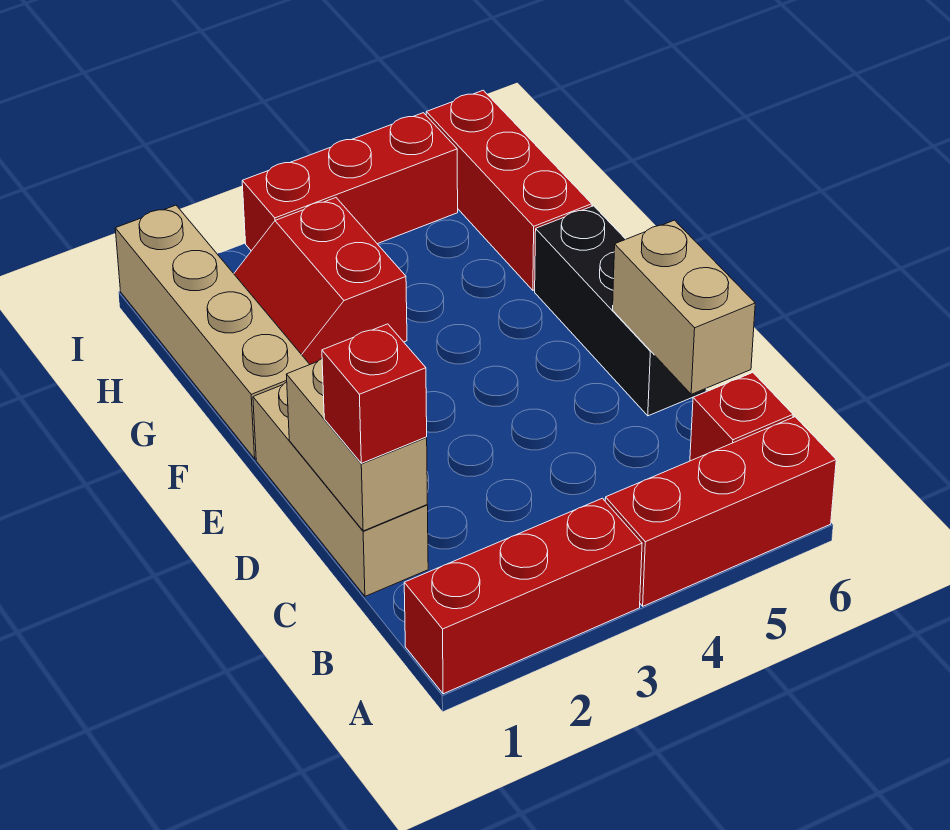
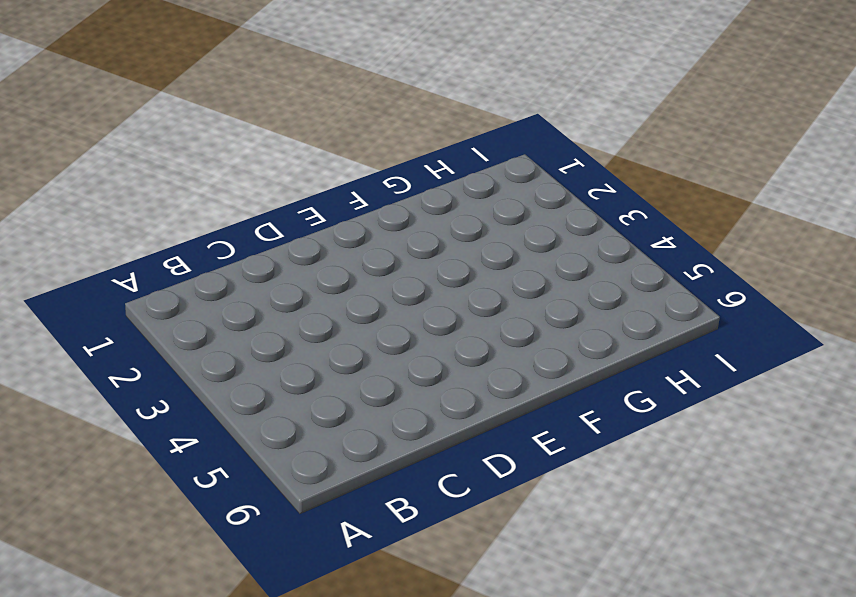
none -> red 1x3 brick [404,498,642,694]
none -> red 1x3 brick [605,417,836,606]
none -> red 1x1 brick [690,373,793,461]

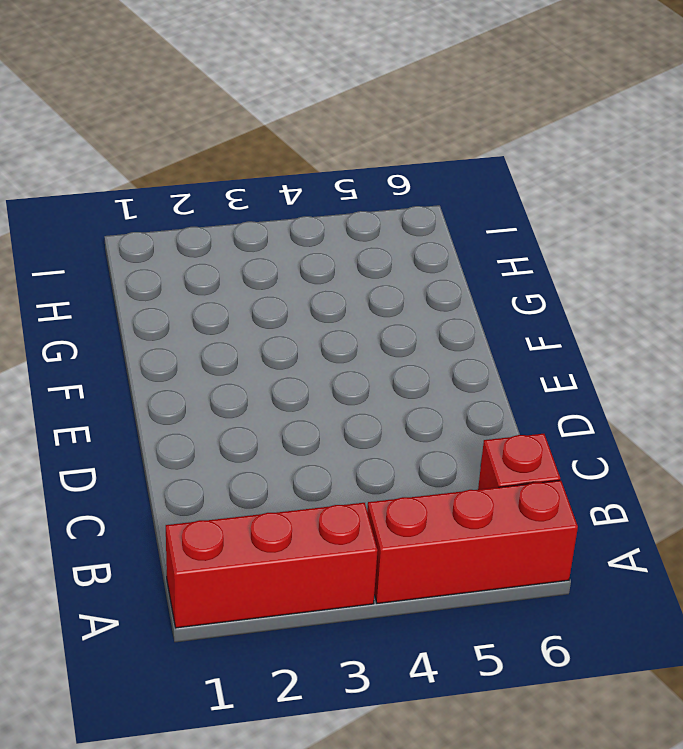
none -> tan 1x3 brick [253,382,428,596]
none -> black 1x3 brick [535,206,706,416]
none -> tan 1x4 brick [115,205,310,459]

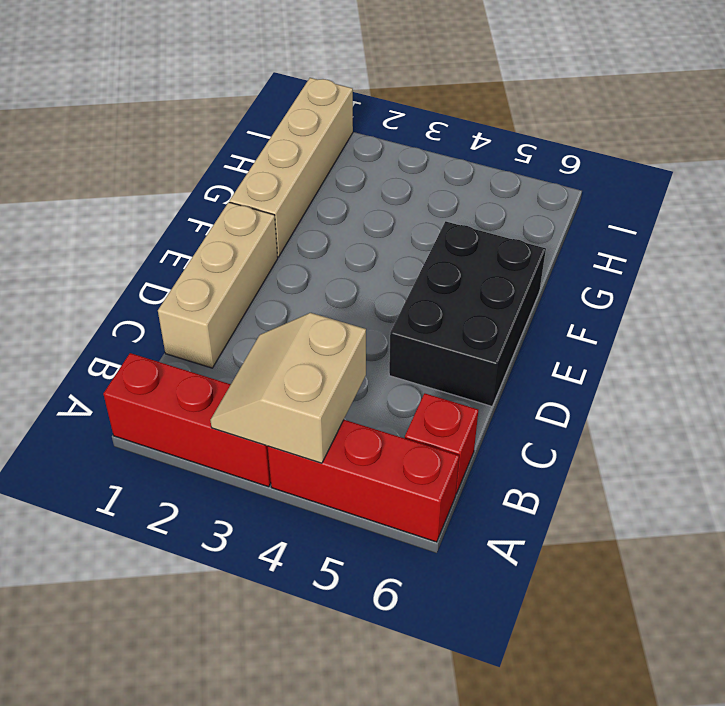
tan 2x2 slope [210,313,366,463] -> none
black 2x3 brick [389,221,546,406] -> black 1x3 brick [535,206,706,416]
none -> red 2x2 slope [234,198,407,364]
none -> red 1x3 brick [426,90,592,290]
none -> red 1x3 brick [242,113,458,251]

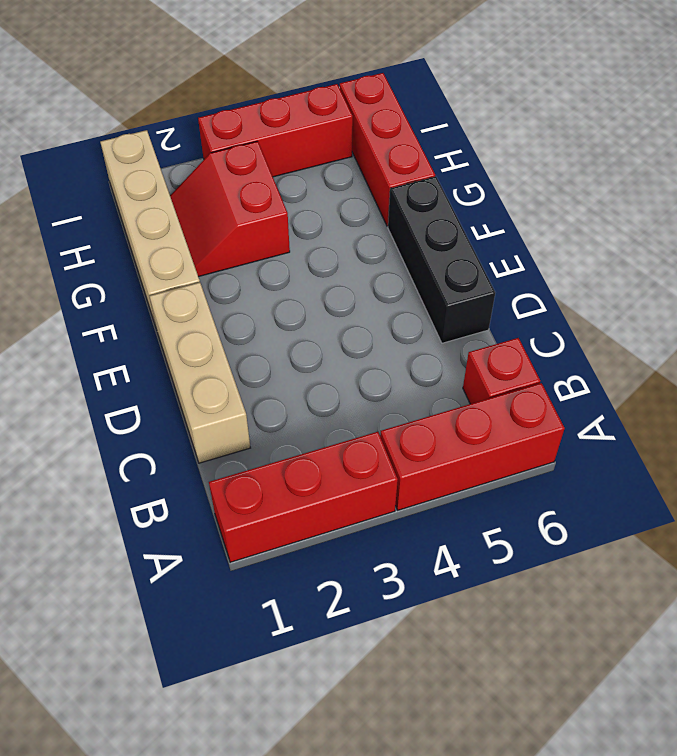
none -> tan 1x2 brick [286,359,427,531]
none -> tan 1x2 brick [613,220,755,394]
none -> red 1x1 brick [322,324,427,463]

